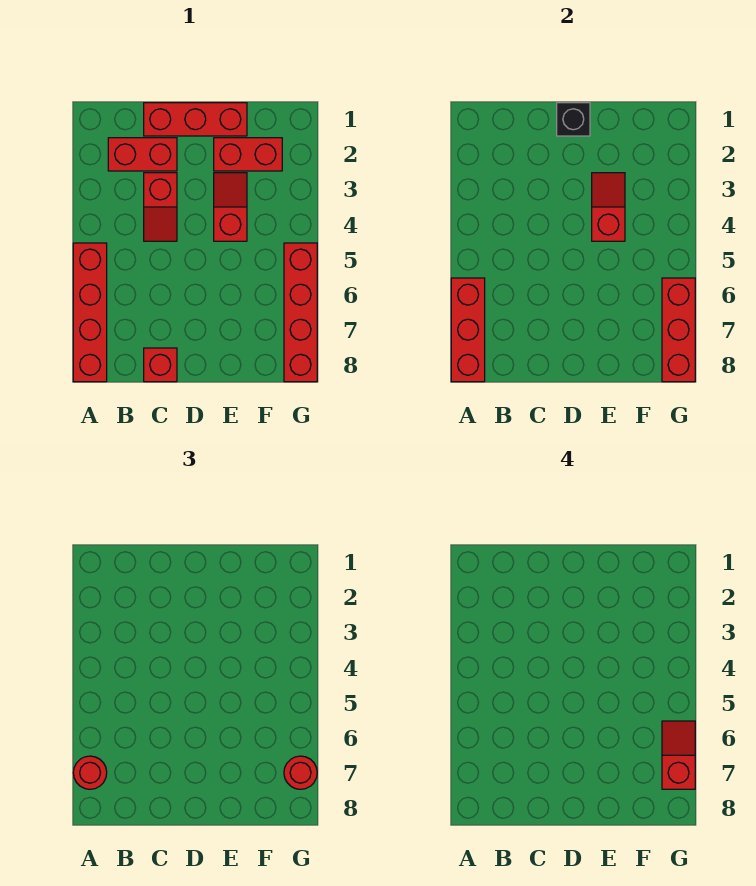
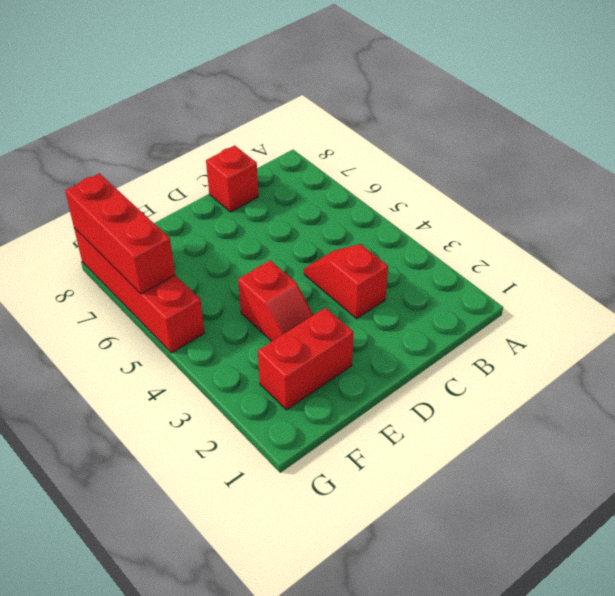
none -> red 1x4 brick [73,243,107,382]
none -> red 1x2 brick [108,138,177,171]
none -> red 1x3 brick [144,103,247,136]

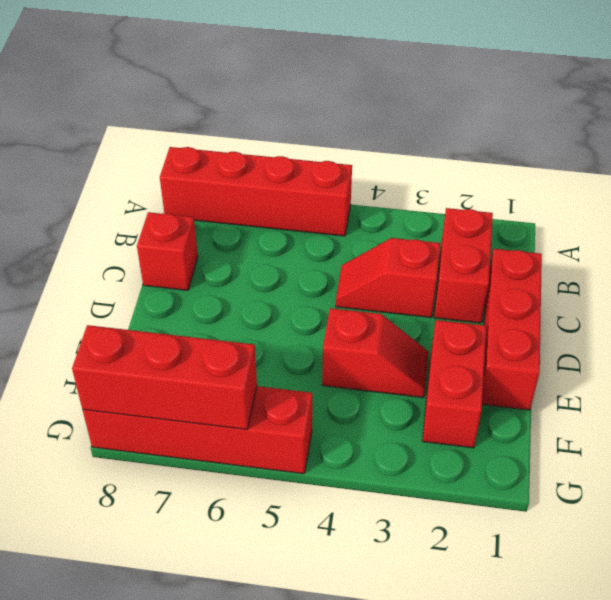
none -> red 1x3 brick [451,278,485,382]
none -> black 1x1 brick [557,103,590,136]
none -> red 1x2 slope [592,173,625,241]

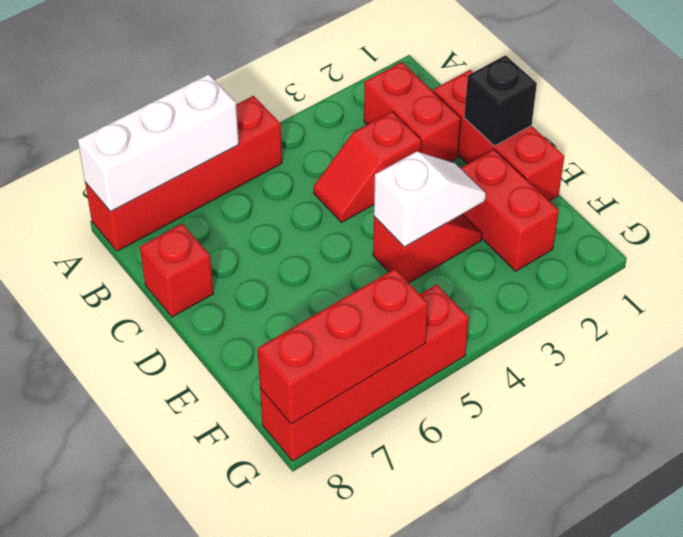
white 1x3 brick [78,74,239,212] -> red 1x3 brick [451,278,485,382]
white 1x2 slope [374,152,486,247] -> red 1x2 slope [592,173,625,241]
none -> red 1x1 round brick [73,756,107,789]
none -> red 1x1 round brick [284,756,317,789]
none -> red 1x2 slope [662,721,695,789]

